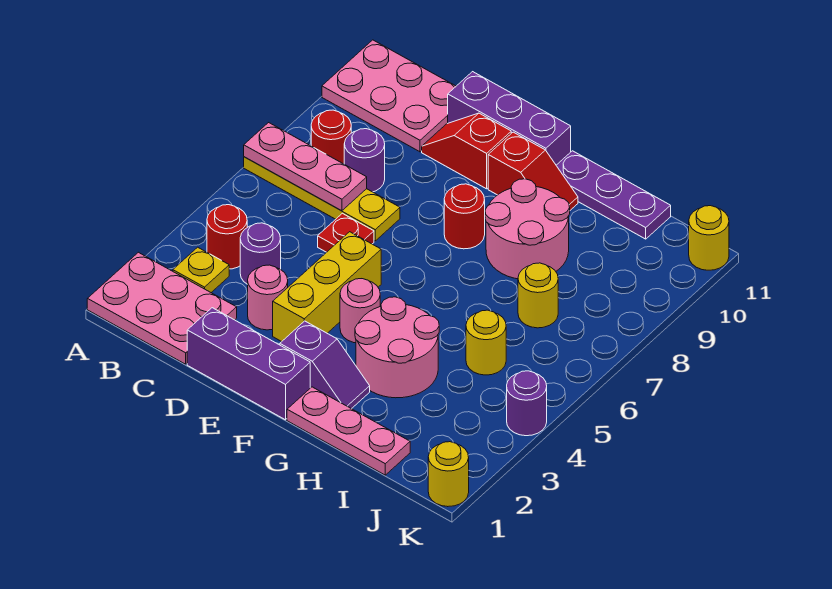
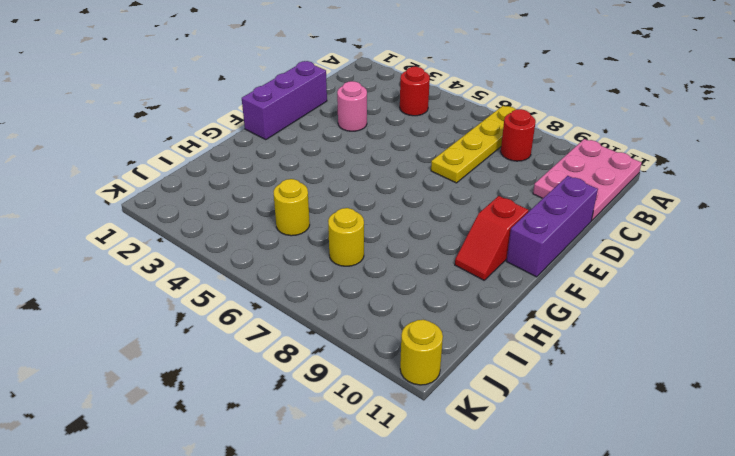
none -> pink 2x3 plate [87,252,237,364]
none -> yellow 1x1 plate [173,247,229,292]
none -> purple 1x1 round brick [240,223,281,284]

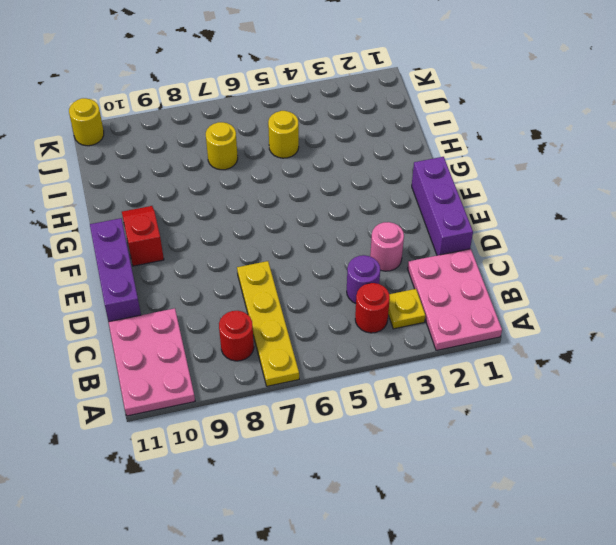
none -> purple 1x1 round brick [344,129,385,192]
none -> red 1x1 plate [318,213,374,252]
none -> red 1x2 slope [422,113,511,189]

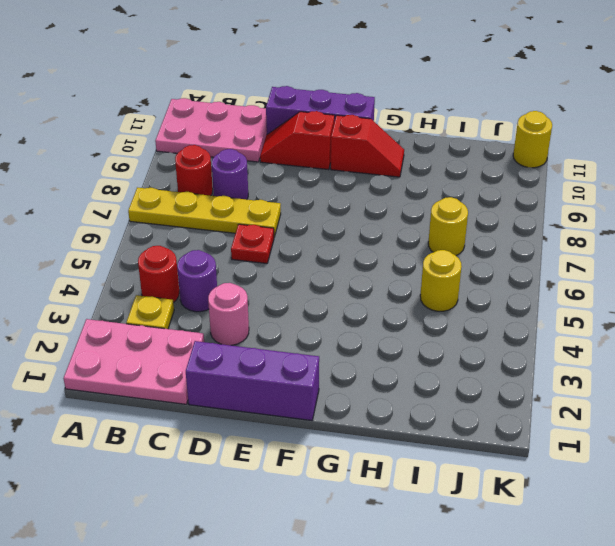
none -> yellow 1x3 brick [273,232,381,342]
none -> purple 1x2 slope [280,321,370,409]
none -> pink 1x1 round brick [340,279,380,343]

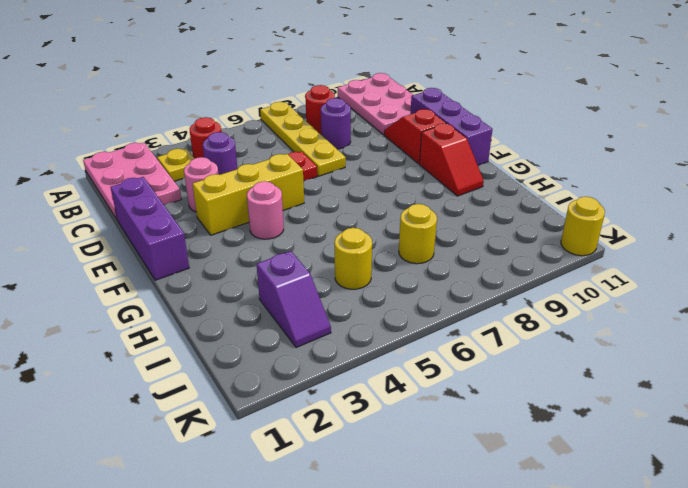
purple 1x2 slope [257,251,331,348] -> purple 1x2 slope moved to [280,321,370,409]
none -> red 1x1 round brick [444,184,485,249]
none -> pink 1x3 plate [287,387,410,475]
none -> pink 2x2 round brick [355,297,439,398]

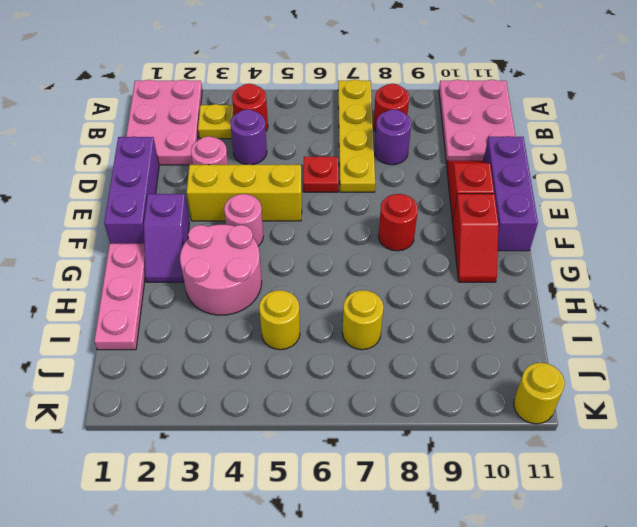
none -> pink 2x2 round brick [485,179,570,279]
none -> purple 1x3 plate [556,151,671,239]
none -> yellow 1x1 round brick [428,442,469,507]

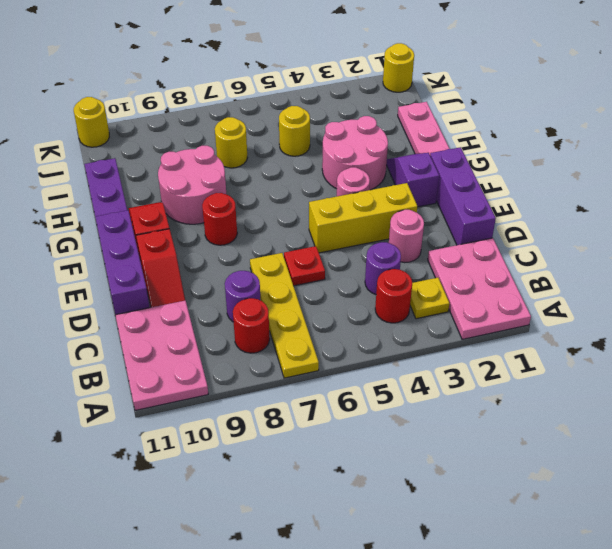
none -> purple 1x1 round brick [507,371,547,436]
none -> pink 1x3 plate [244,123,367,211]

